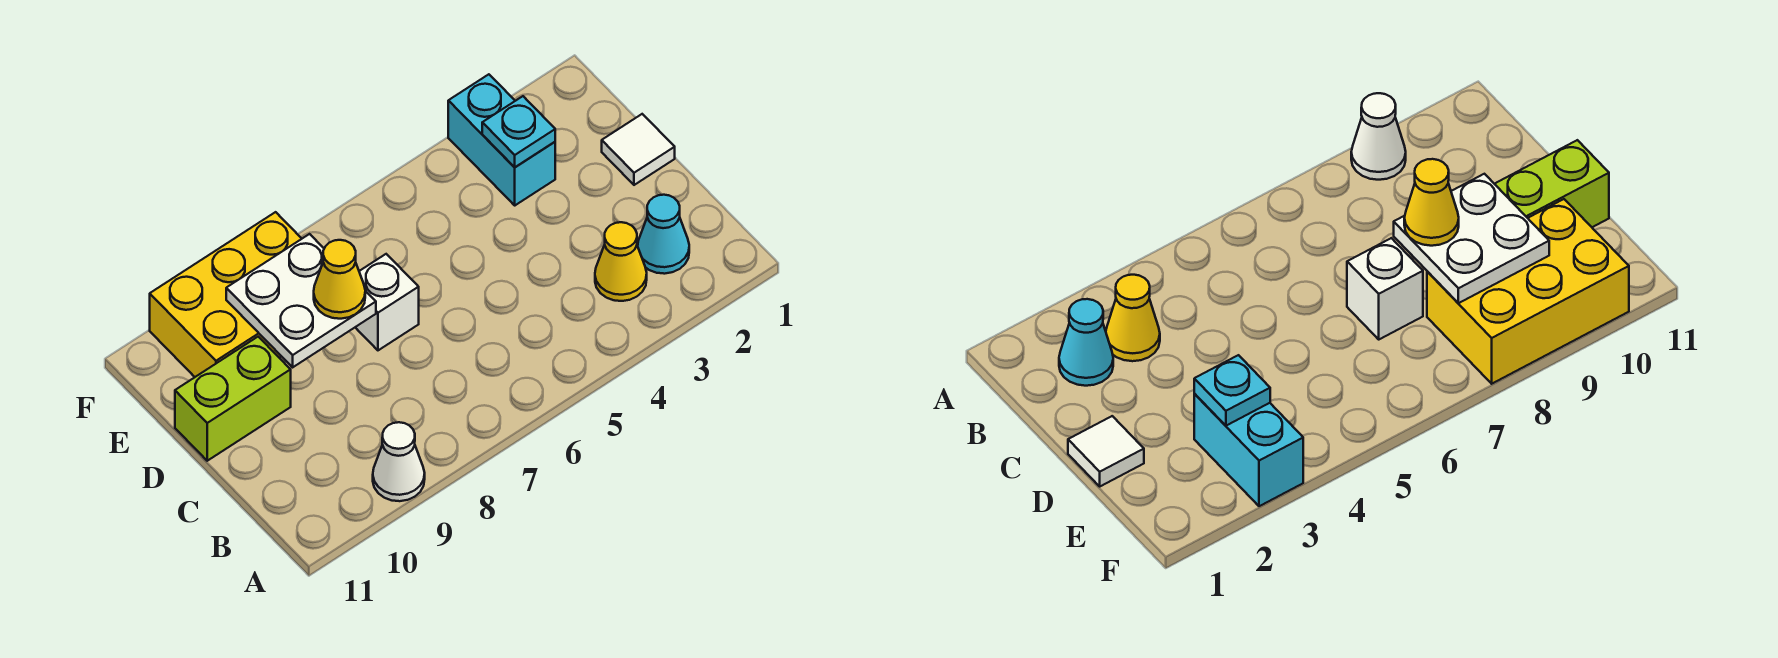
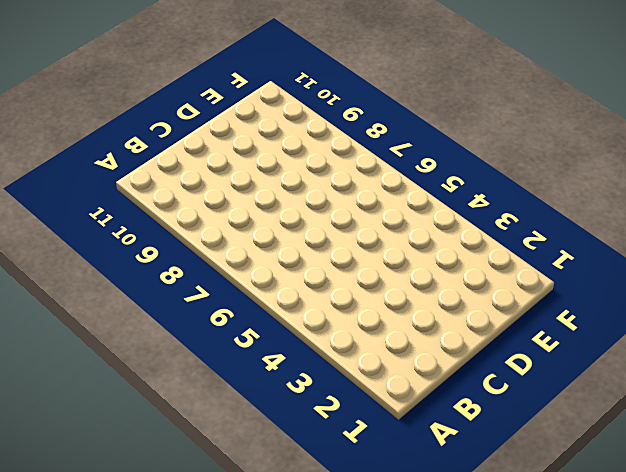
none -> white 1x1 cone [373,422,425,501]
none -> cyan 1x1 cone [638,195,689,274]

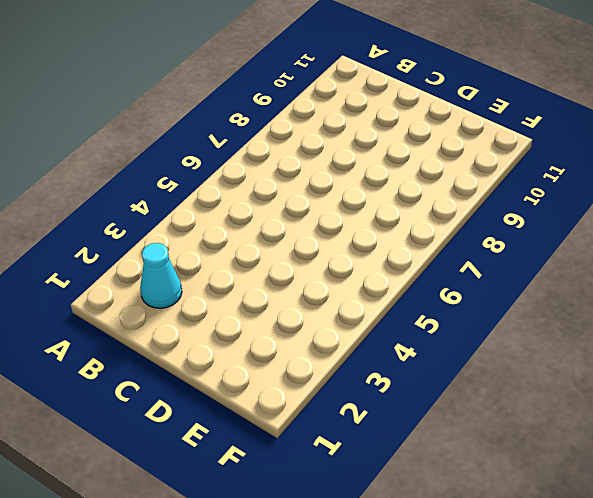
none -> white 1x1 cone [373,422,425,501]
none -> yellow 1x1 cone [595,222,647,301]

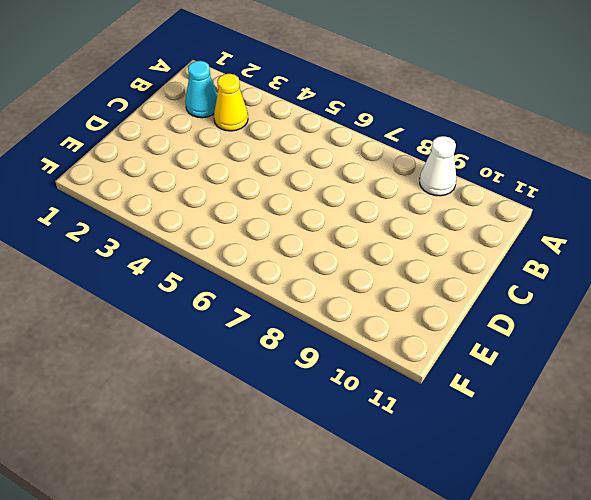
none -> white 1x1 tile [602,114,675,185]
none -> white 1x1 brick [355,254,419,350]

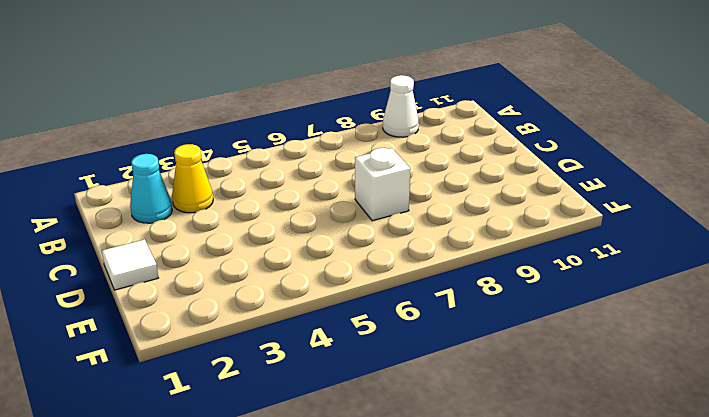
none -> lime 1x2 brick [175,337,291,461]
none -> cyan 1x2 brick [448,74,555,205]

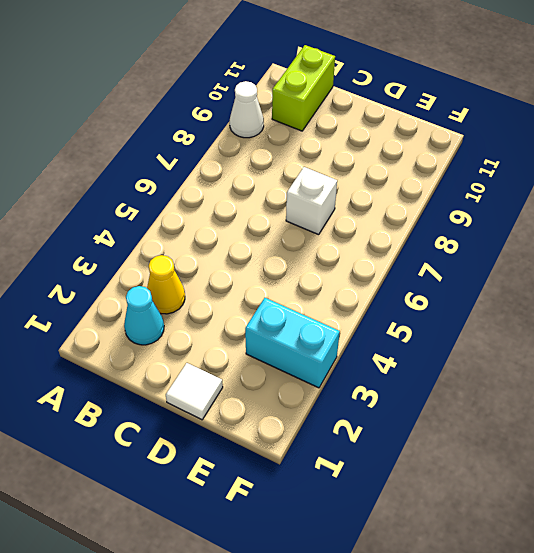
lime 1x2 brick [272,45,335,131] -> lime 1x2 brick moved to [175,337,291,461]
none -> yellow 2x3 brick [150,212,302,377]
none -> white 2x2 plate [226,234,376,367]

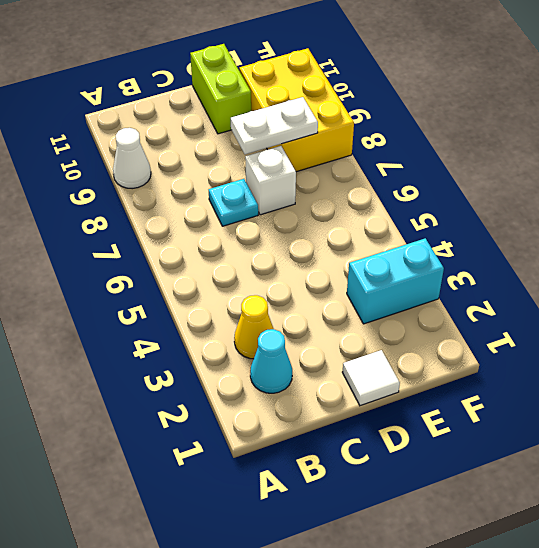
cyan 1x1 plate [209,179,258,226] -> cyan 1x1 plate moved to [482,96,555,167]
white 1x2 plate [231,97,318,154] -> white 2x2 plate [226,234,376,367]
none -> yellow 1x1 cone [314,240,365,319]

